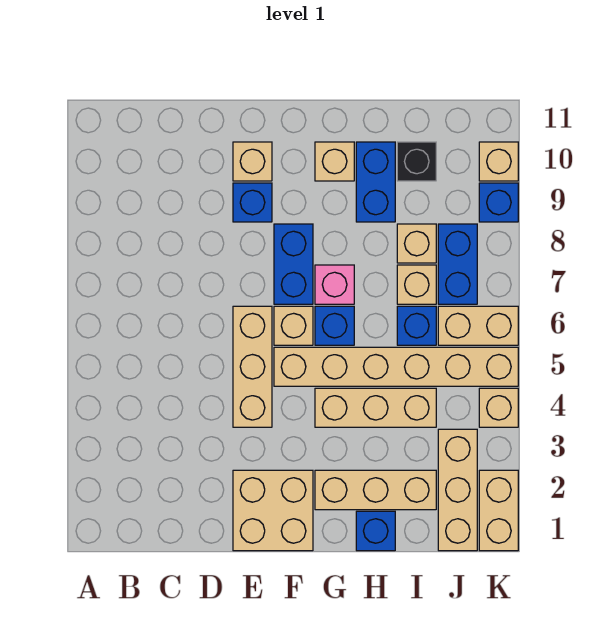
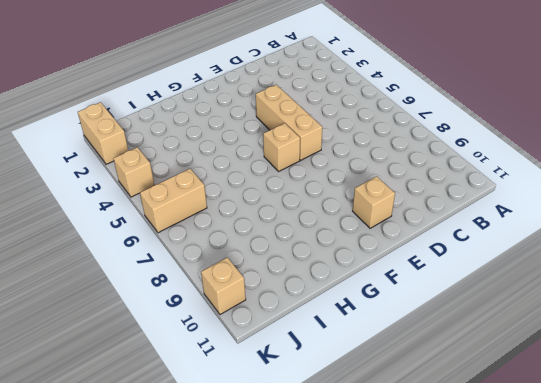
none -> tan 2x2 brick [233,470,313,551]
none -> blue 1x1 brick [233,183,272,222]
none -> tan 1x6 brick [274,347,518,386]

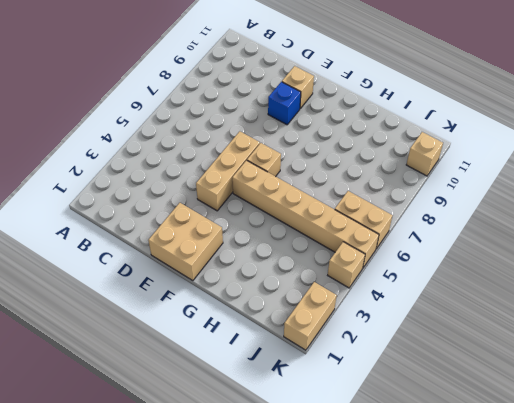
none -> blue 1x2 brick [274,224,313,304]
none -> tan 1x3 brick [315,470,436,510]
none -> tan 1x3 brick [315,388,436,427]

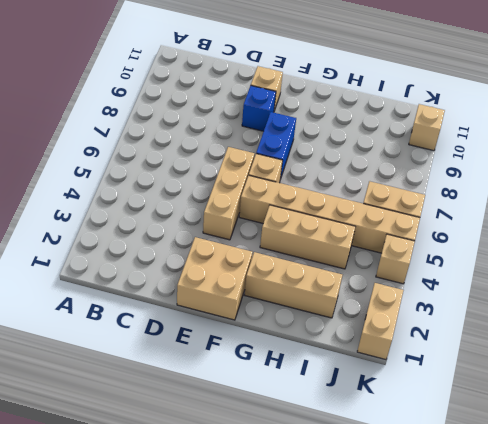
none -> blue 1x1 brick [315,306,354,345]
none -> pink 1x1 brick [315,265,354,304]
none -> tan 1x1 brick [315,142,354,181]

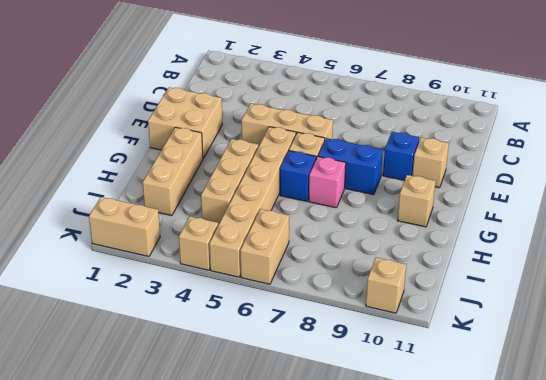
none -> blue 1x1 brick [356,511,395,551]
none -> blue 1x2 brick [356,142,395,222]
none -> blue 1x1 brick [397,306,436,345]

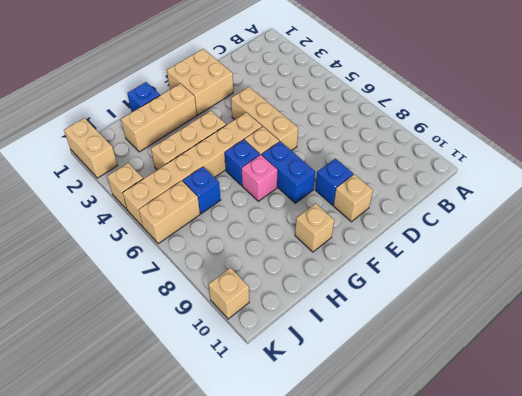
none -> blue 1x2 brick [356,142,395,222]
none -> tan 1x1 brick [397,265,436,304]
none -> tan 1x1 brick [397,224,436,263]

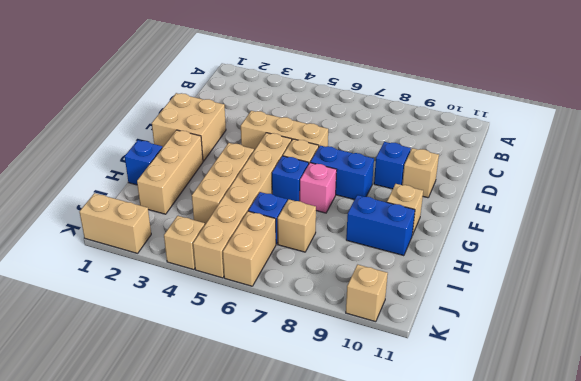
none -> tan 1x1 brick [397,224,436,263]
none -> black 1x1 brick [397,142,436,181]
none -> tan 1x3 brick [438,429,477,551]

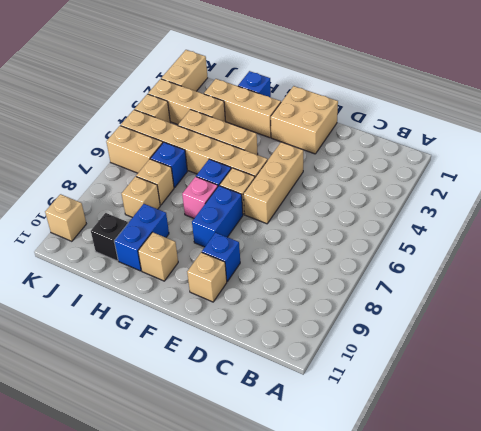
tan 1x3 brick [148,79,226,124] -> tan 1x3 brick turned to [438,429,477,551]
none -> blue 1x2 brick [438,224,477,304]
none -> blue 1x1 brick [479,183,518,222]

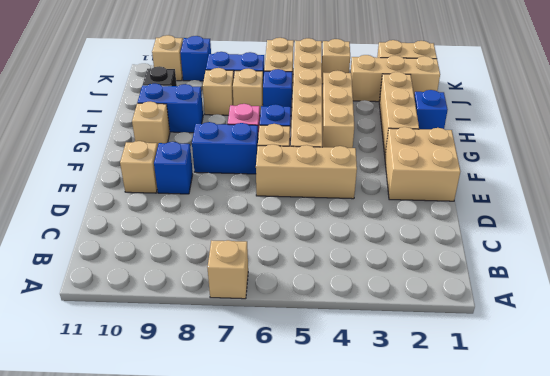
tan 1x1 brick [207,240,248,299] -> none

